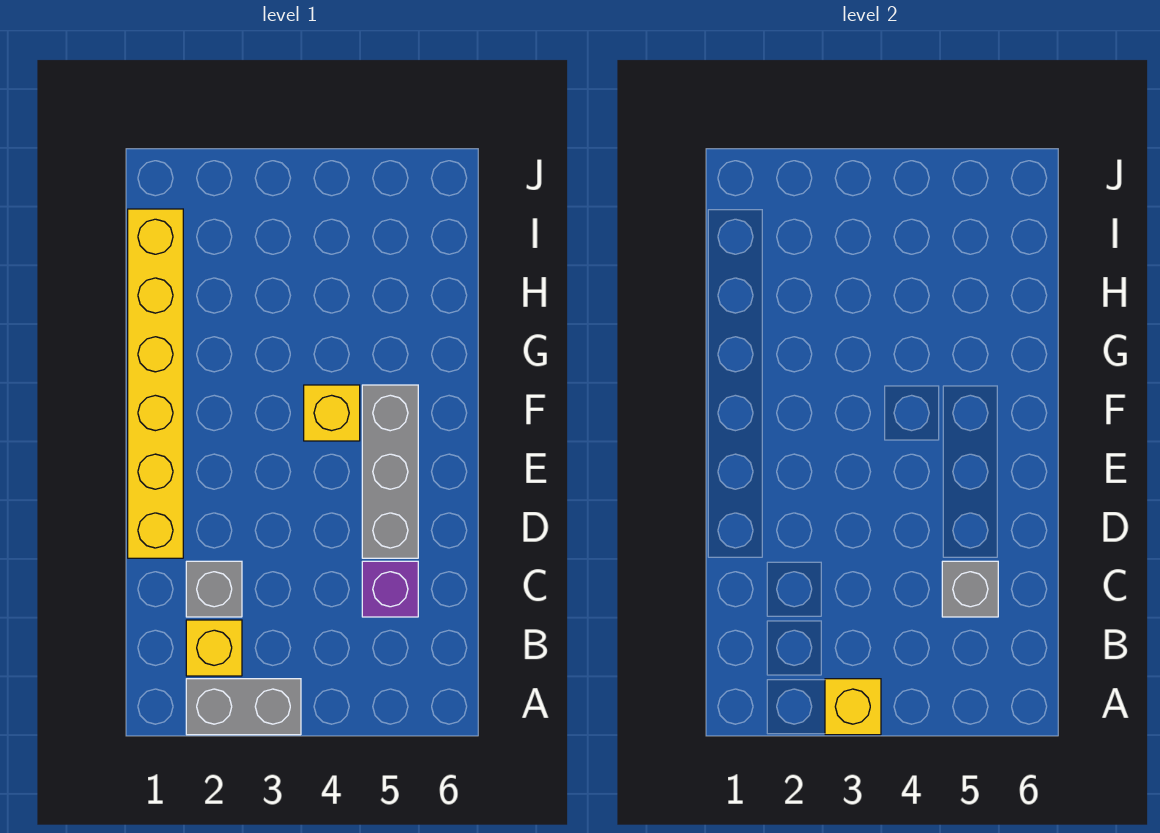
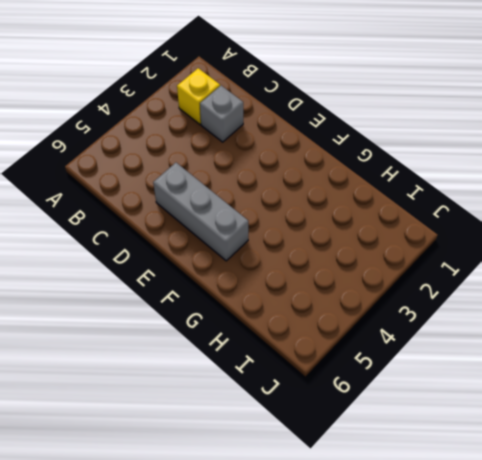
none -> grey 1x2 brick [186,679,301,735]
none -> purple 1x1 brick [362,561,418,617]

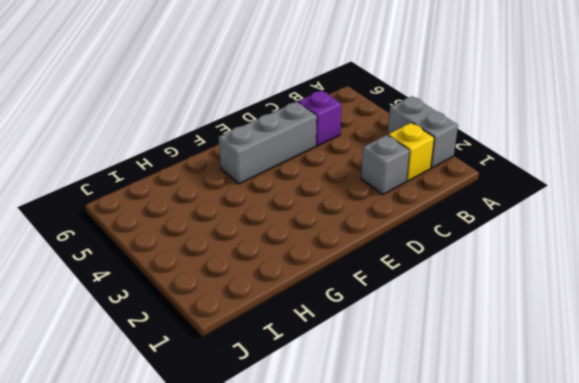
none -> yellow 1x6 brick [128,209,183,558]
none -> yellow 1x1 brick [304,385,360,441]

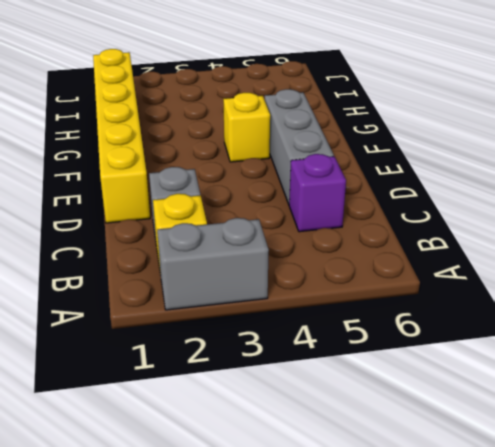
none -> yellow 1x1 brick [825,679,881,735]
none -> grey 1x1 brick [942,561,998,617]

